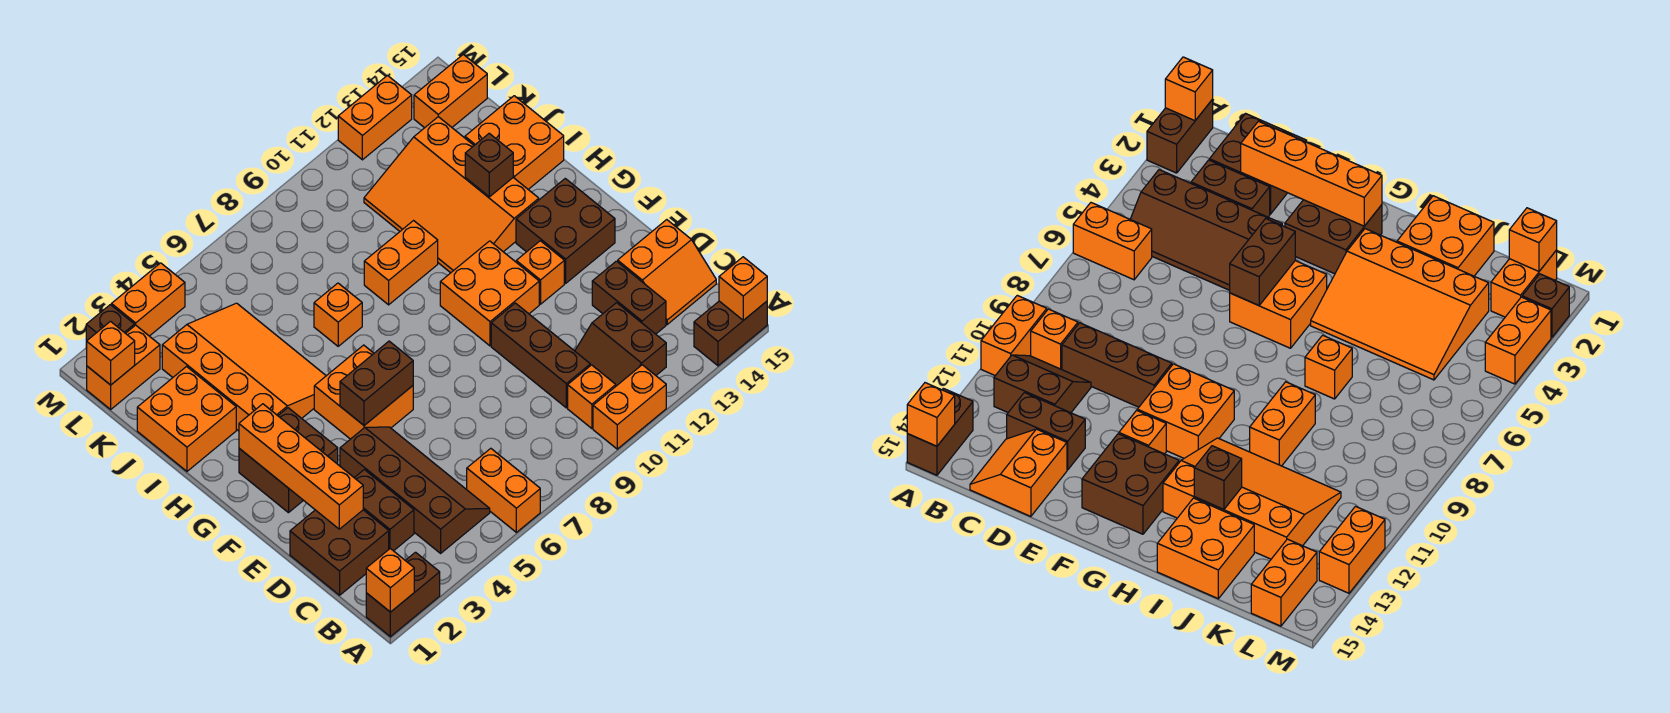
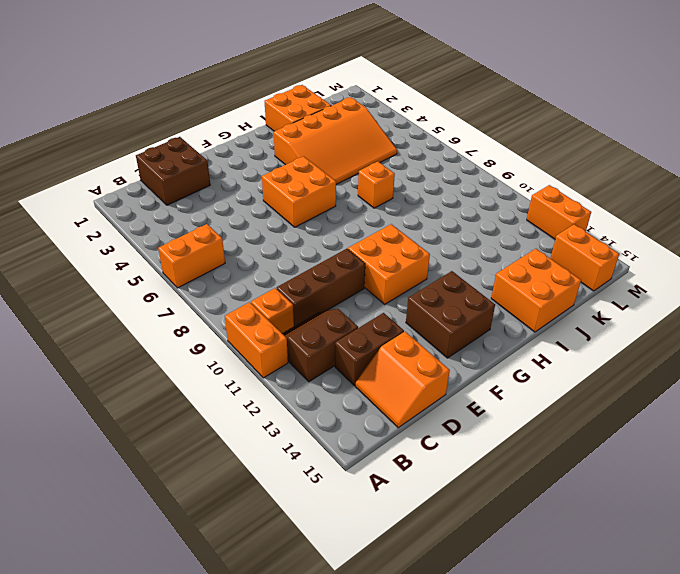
none -> brown 1x2 brick [366,552,440,637]
none -> brown 1x2 brick [694,301,767,366]
none -> brown 2x4 slope [340,427,490,553]
none -> brown 1x2 brick [355,470,414,551]

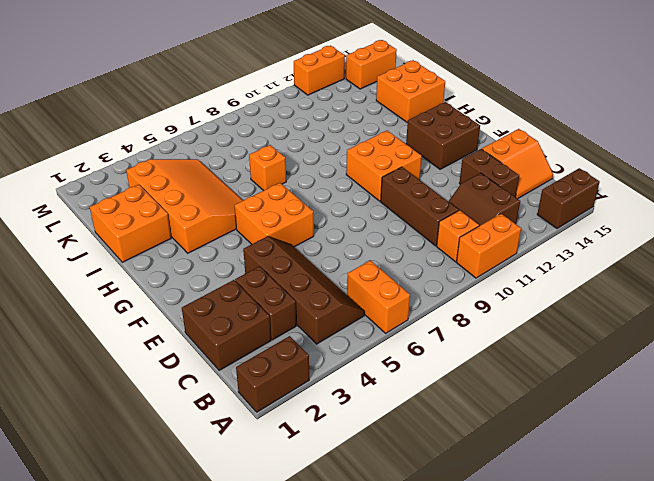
none -> brown 2x2 brick [239,408,338,513]
none -> orange 1x1 brick [516,241,564,304]
none -> orange 3x4 slope [364,117,539,273]
none -> orange 1x2 brick [364,221,438,305]

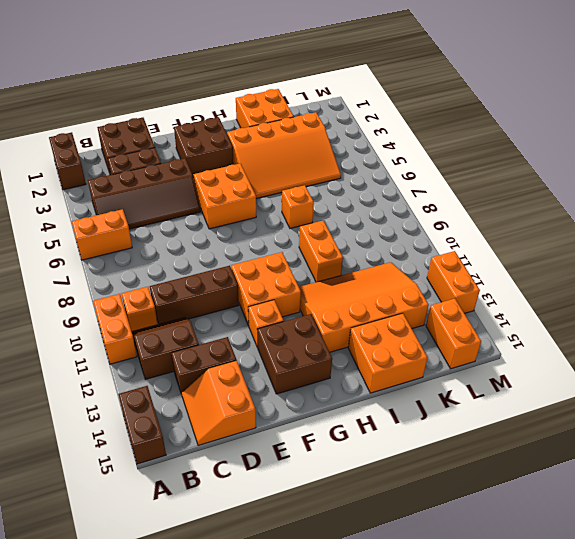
none -> orange 1x2 brick [87,325,160,409]
none -> brown 1x1 brick [86,305,134,349]
none -> orange 1x2 brick [111,263,185,336]
none -> orange 1x1 brick [366,549,414,612]

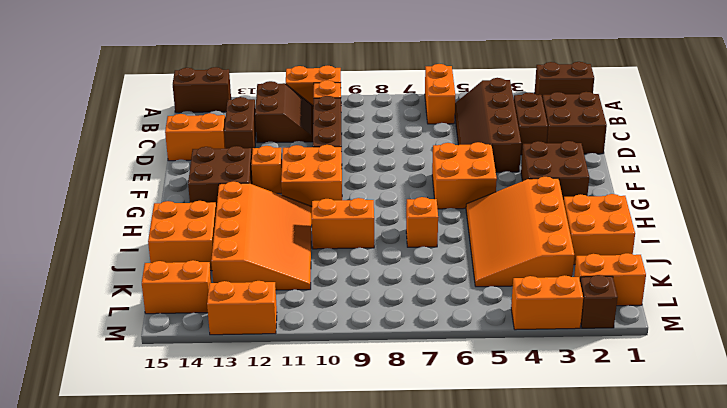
none -> orange 1x1 brick [366,549,414,612]
none -> orange 1x1 brick [719,257,767,320]
none -> orange 1x4 brick [239,404,363,529]
none -> brown 1x2 brick [340,341,413,425]

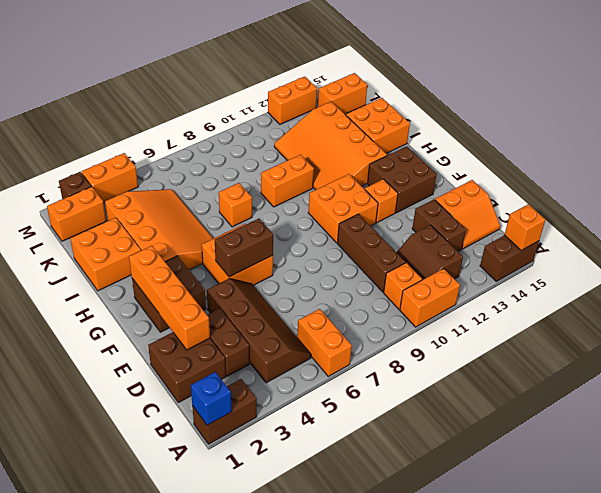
blue 1x1 brick [191,372,232,425] -> orange 1x1 brick [366,549,414,612]
none -> brown 1x1 brick [465,133,513,197]
none -> orange 1x1 brick [87,322,135,385]

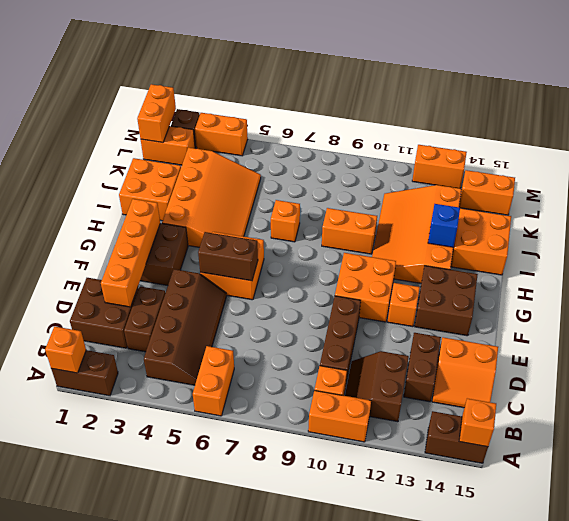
blue 1x1 brick [428,204,460,247] -> brown 1x1 brick [465,133,513,197]
orange 1x2 brick [137,84,176,143] -> orange 1x1 brick [87,322,135,385]

